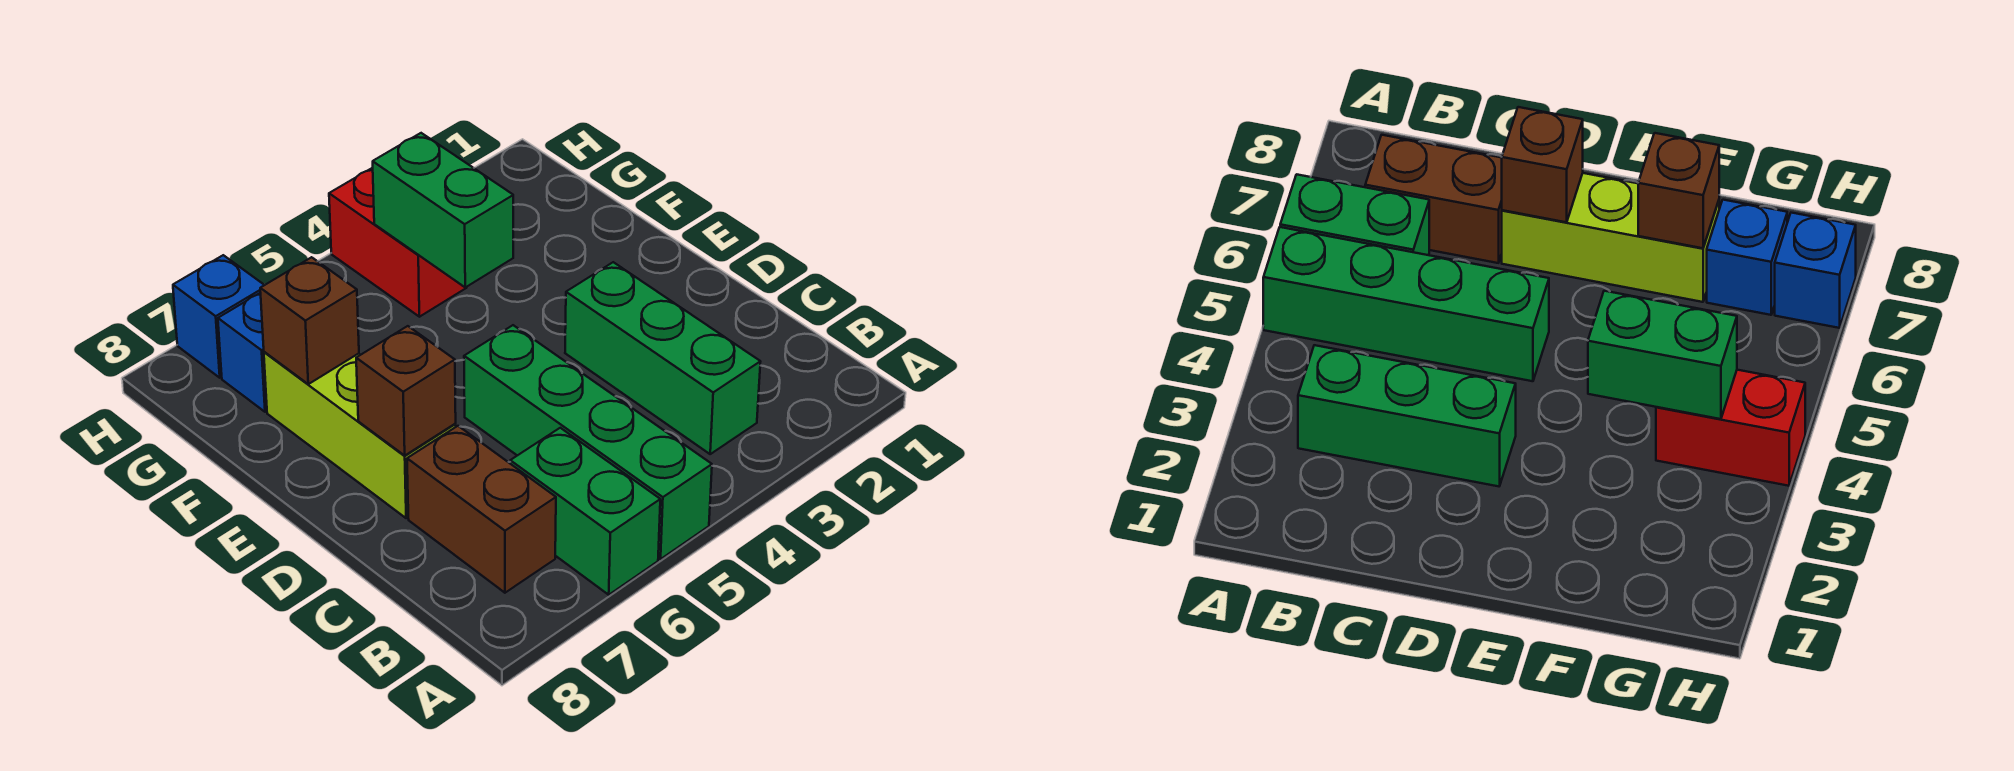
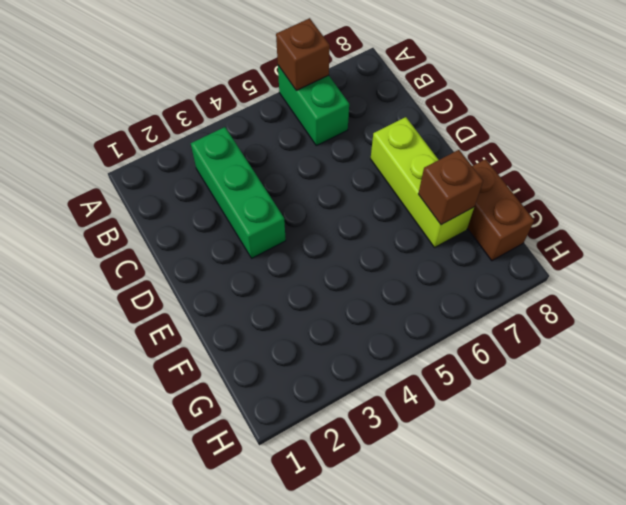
brown 1x1 brick [276,18,330,90] -> brown 1x1 brick moved to [356,326,456,455]
brown 1x2 brick [467,159,534,261] -> brown 1x2 brick moved to [407,426,556,593]
none -> green 1x4 brick [464,325,712,559]
none -> red 1x2 brick [329,168,467,317]

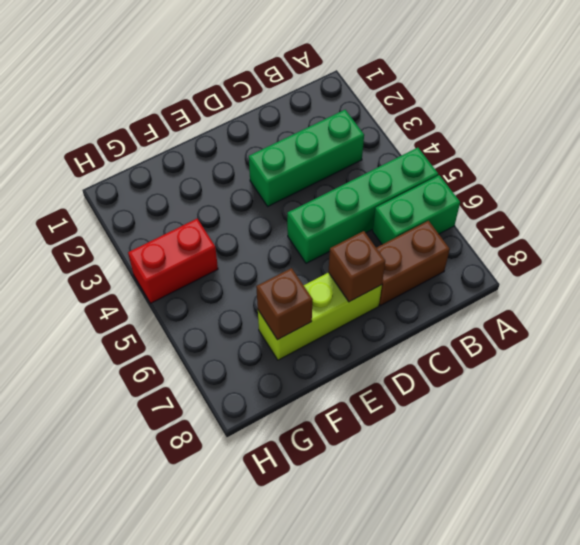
none -> blue 1x1 brick [218,293,267,412]
none -> blue 1x1 brick [173,255,264,378]

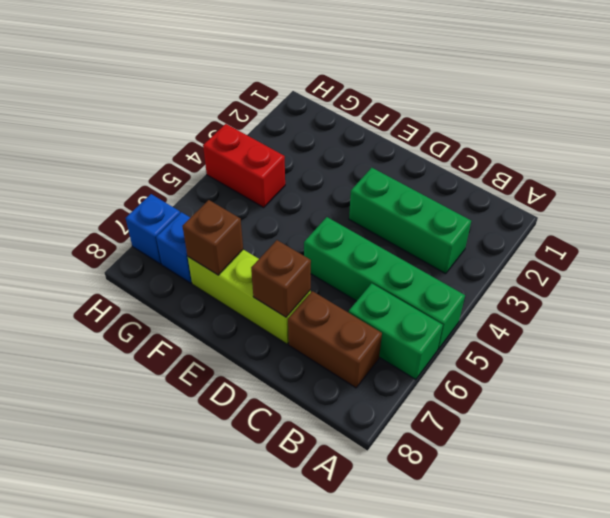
none -> green 1x2 brick [373,133,513,287]

